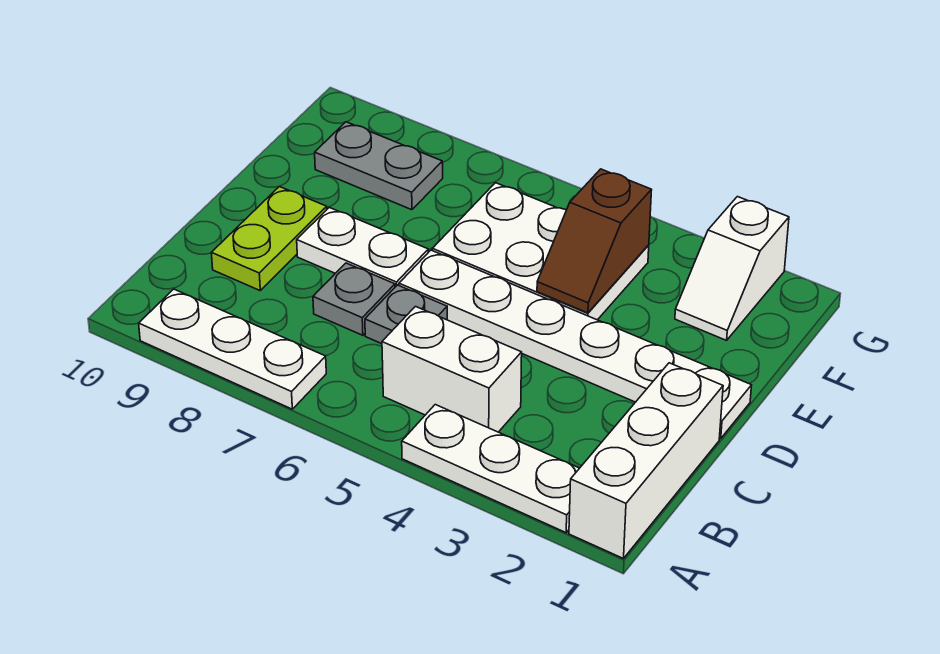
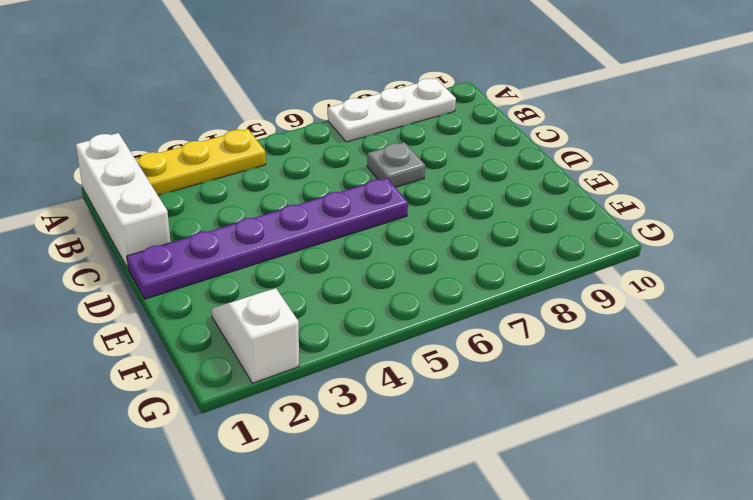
yellow 1x3 plate [135,129,266,195] -> white 1x3 plate [402,405,579,533]
purple 1x6 plate [127,178,408,299] -> white 1x6 plate [399,250,752,439]
none -> white 1x2 brick [382,307,522,432]
none -> grey 1x1 plate [365,285,447,344]
none -> lime 1x2 plate [211,186,327,290]

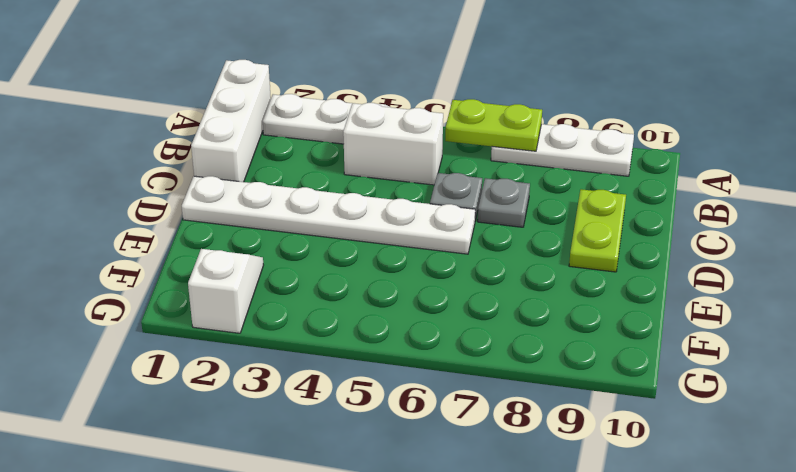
lime 1x2 plate [445,99,542,151] -> none
none -> white 1x2 plate [297,207,428,287]
none -> white 2x3 plate [432,183,649,320]
none -> grey 1x2 plate [315,122,443,210]

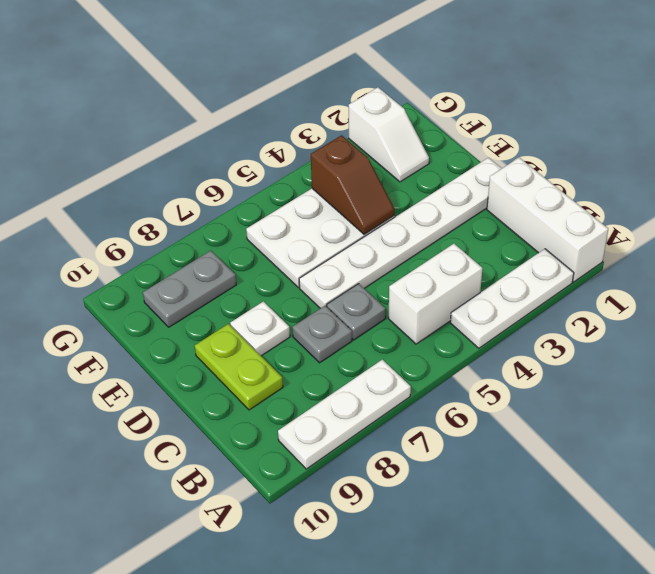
white 1x1 plate [230,301,290,356] -> white 1x2 plate [297,207,428,287]

